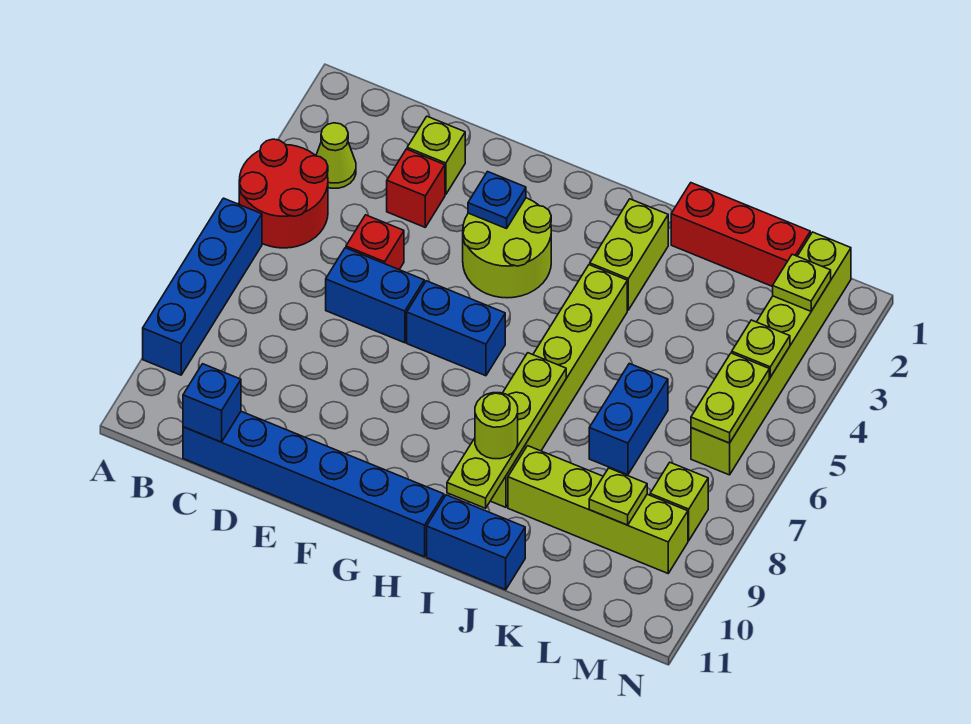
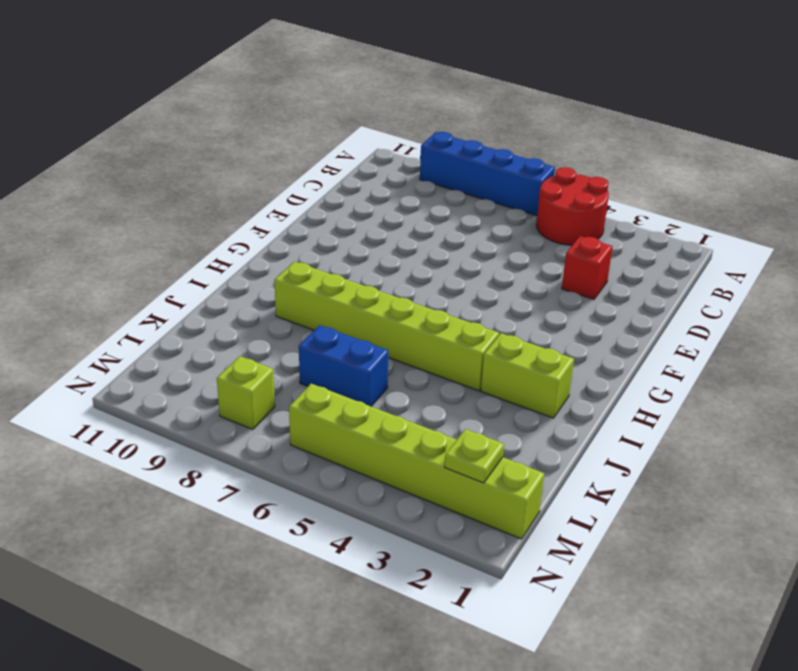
none -> lime 1x1 cone [316,123,356,188]
none -> blue 1x6 brick [183,411,444,557]
none -> lime 1x1 brick [407,116,465,195]

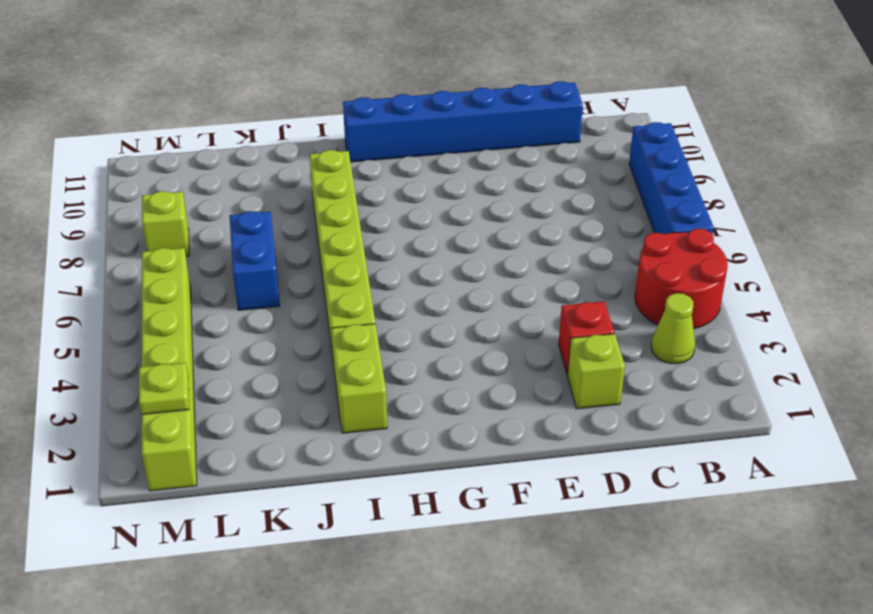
none -> red 1x1 brick [346,215,404,270]
none -> blue 1x2 brick [326,248,424,343]
none -> lime 2x2 round brick [463,198,551,298]

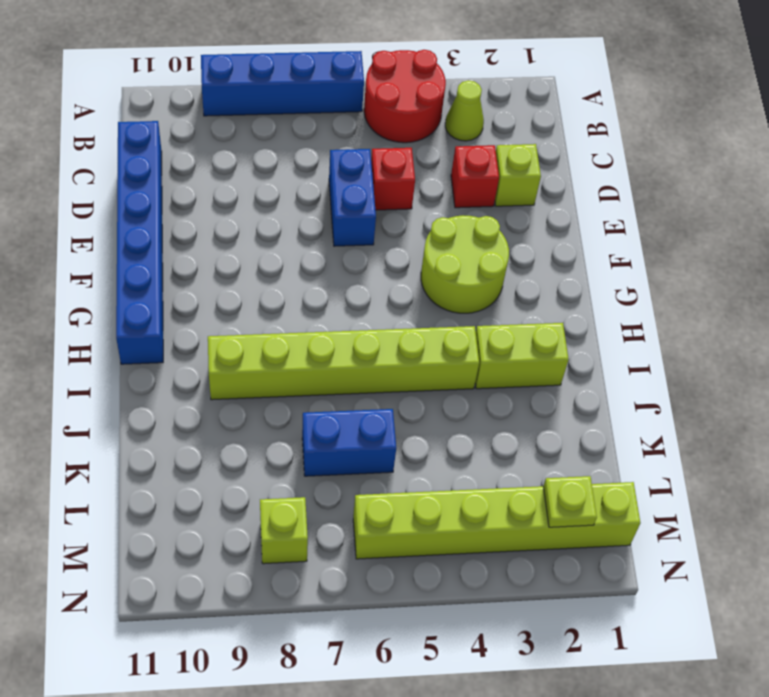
none -> blue 1x2 brick [407,281,505,376]
none -> blue 1x2 brick [427,495,525,590]
none -> red 1x3 brick [671,183,810,287]

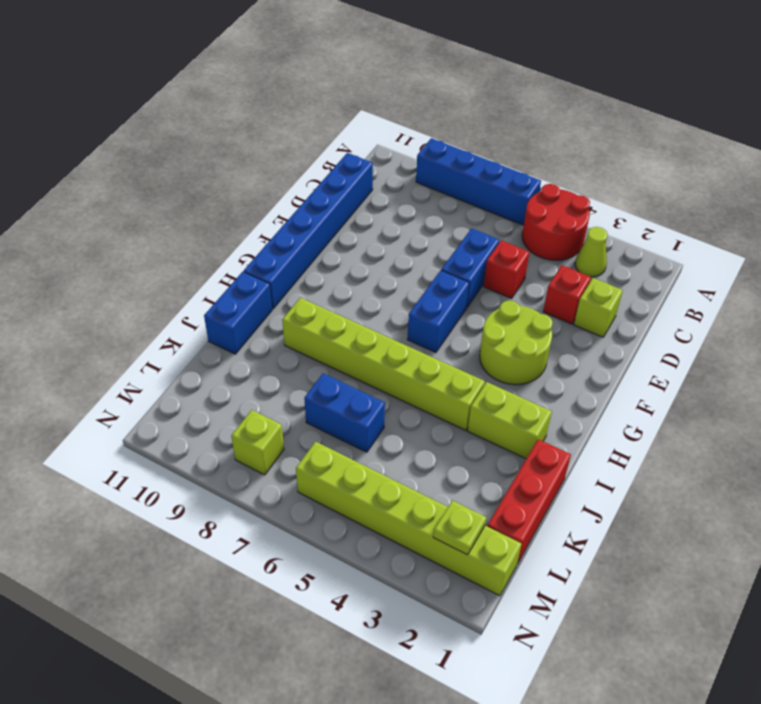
none -> lime 1x4 brick [508,446,688,573]
none -> blue 1x1 brick [183,364,241,442]
none -> blue 1x1 plate [468,172,526,229]

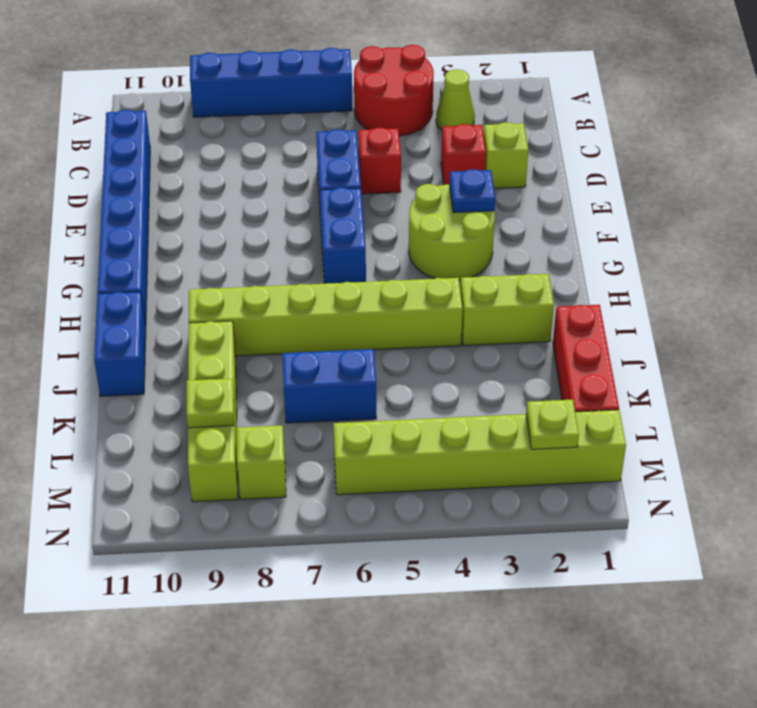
none -> blue 1x1 brick [183,364,241,442]
none -> lime 1x4 plate [447,353,566,508]
none -> lime 1x1 plate [732,320,790,377]

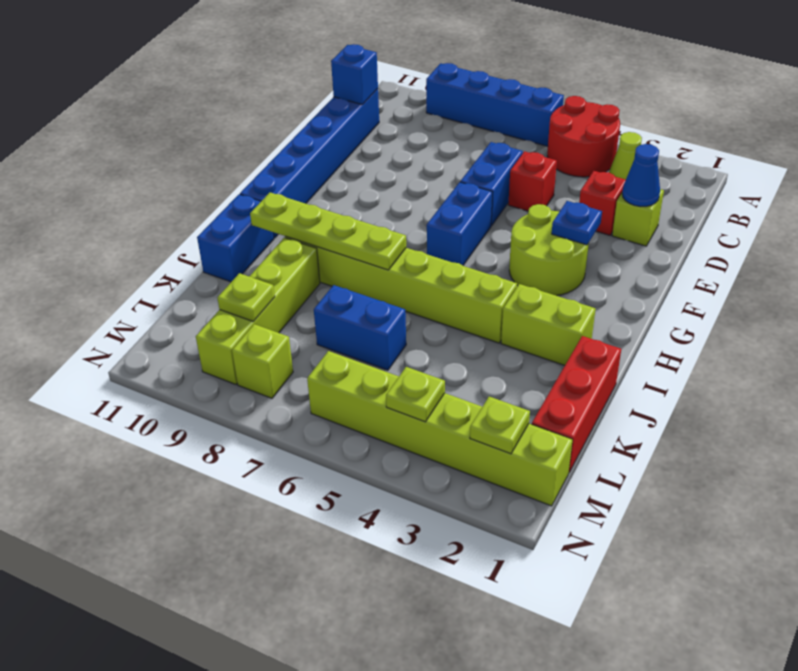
blue 1x1 cone [622,144,660,207] -> none
none -> lime 1x2 plate [691,353,769,443]
none -> lime 1x1 round brick [475,393,518,459]

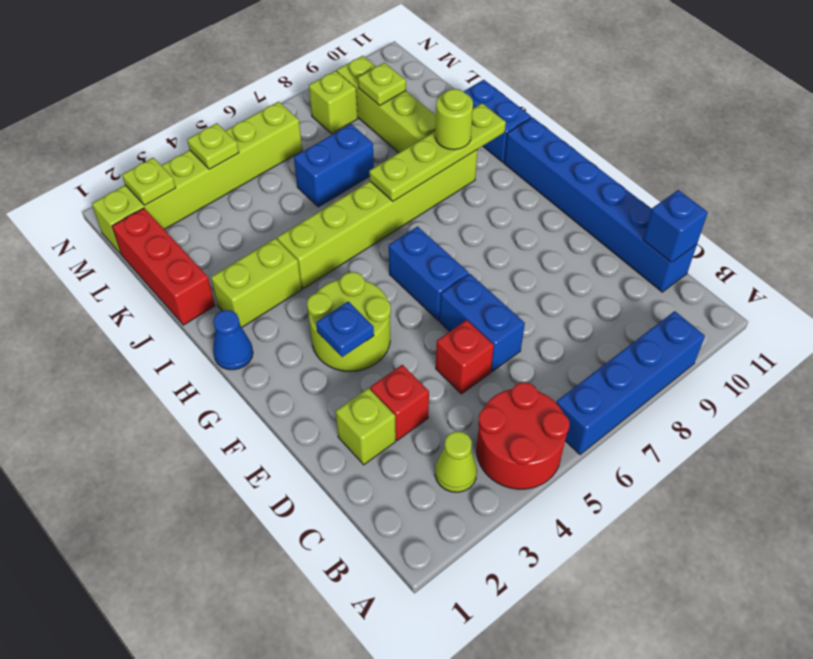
blue 1x1 cone [213,310,253,370] -> none
none -> lime 1x2 plate [691,353,769,443]

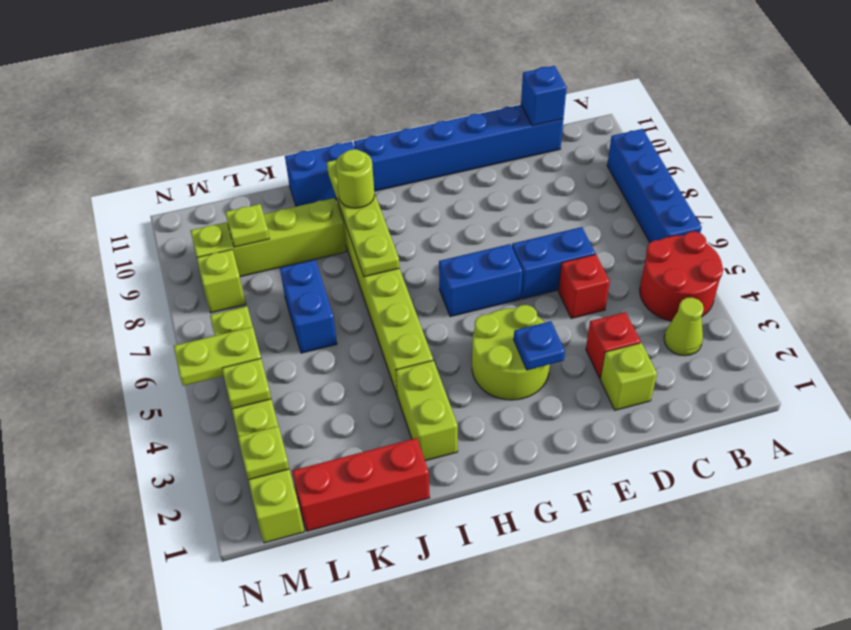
lime 1x2 plate [174,327,261,386] -> lime 1x2 plate turned to [691,353,769,443]

